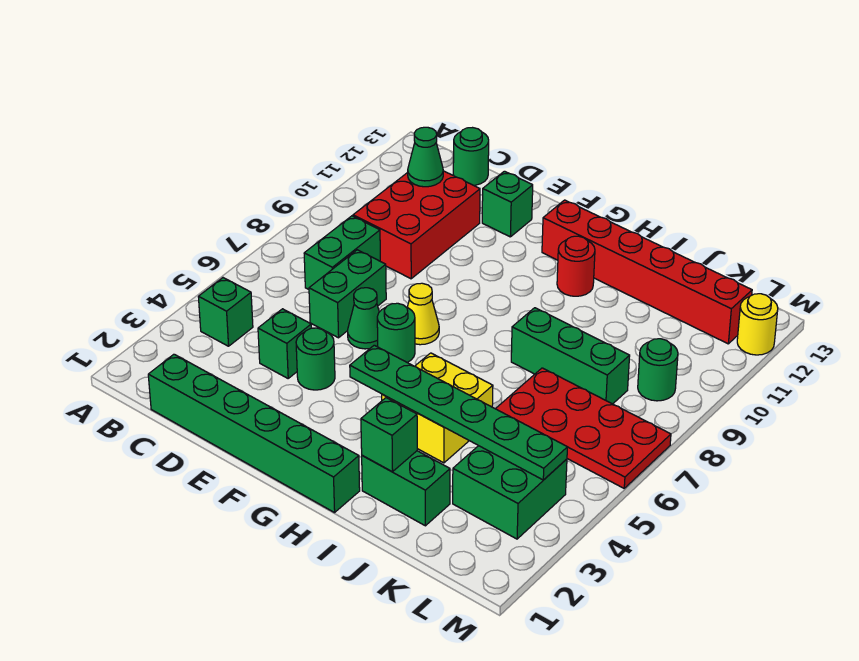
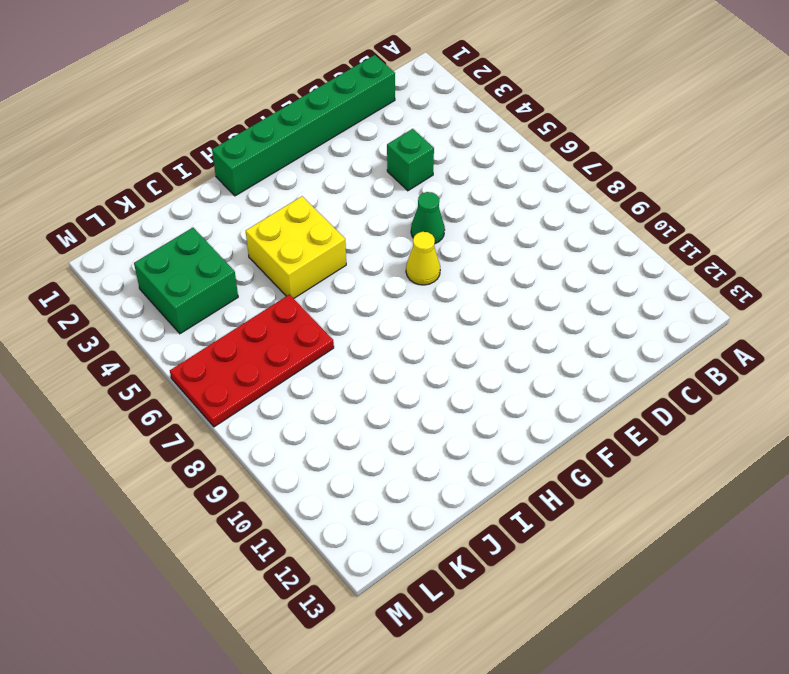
none -> green 1x1 brick [198,278,253,346]
none -> green 1x2 brick [304,216,380,289]
none -> red 2x3 brick [353,171,480,279]

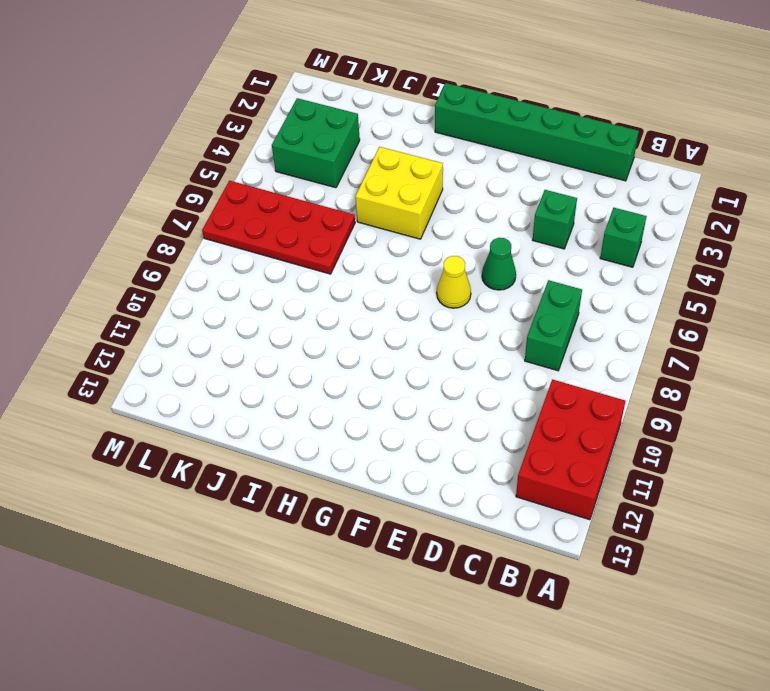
red 2x3 brick [516,379,625,520] -> red 2x3 brick moved to [353,171,480,279]
none -> green 1x1 round brick [453,128,489,185]
none -> green 1x2 brick [309,250,386,338]
none -> green 1x1 round brick [296,328,335,390]

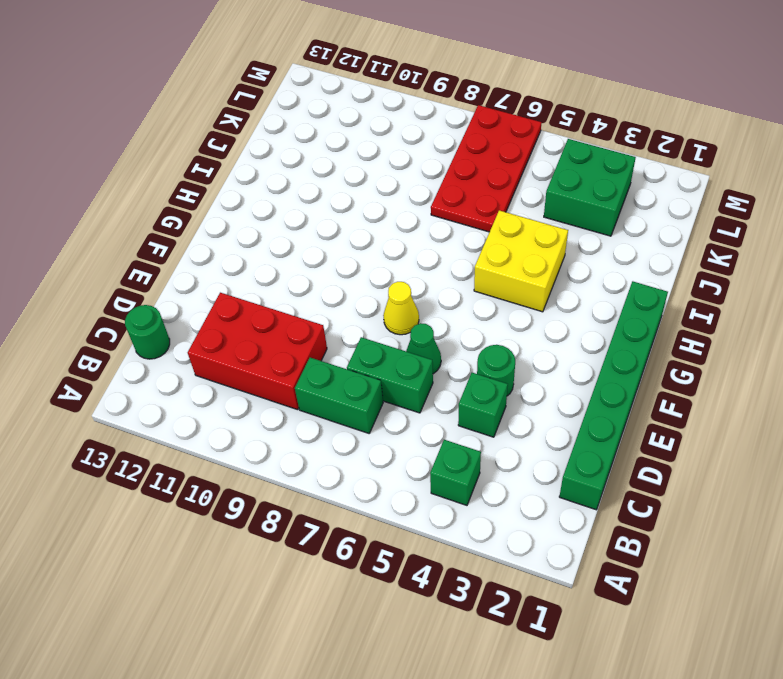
none -> green 1x1 brick [482,171,533,237]
none -> green 1x1 round brick [377,303,415,363]
none -> red 1x6 brick [542,200,752,344]

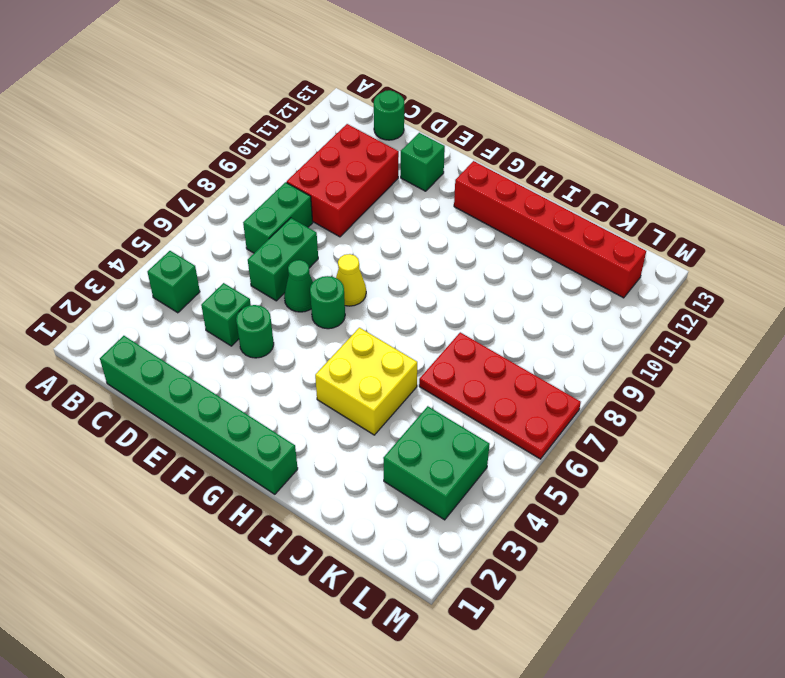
none -> red 1x1 round brick [557,236,595,296]
none -> green 1x2 brick [362,451,450,526]
none -> green 1x3 brick [511,308,630,404]

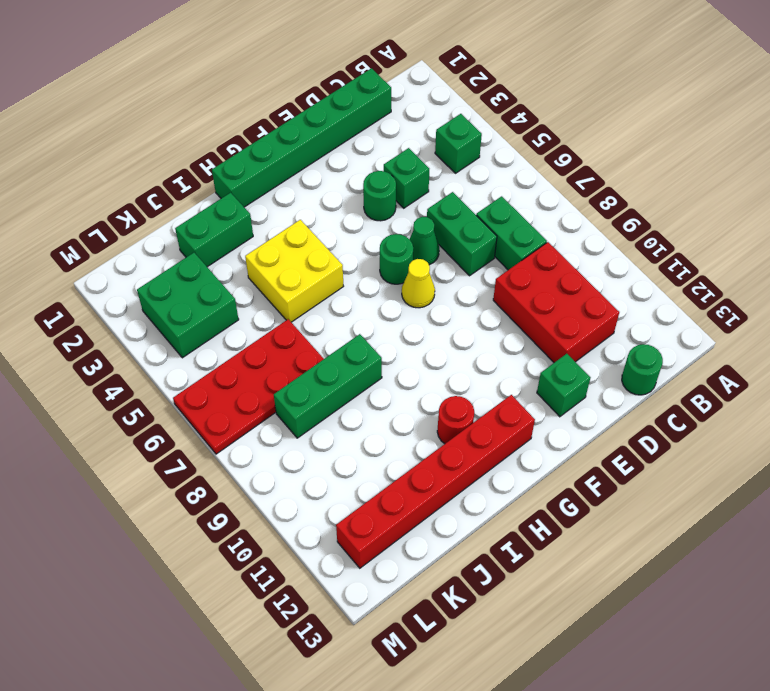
none -> green 1x1 round brick [638,339,678,401]
none -> yellow 1x1 round brick [737,294,778,355]
none -> green 1x1 cone [408,127,443,187]

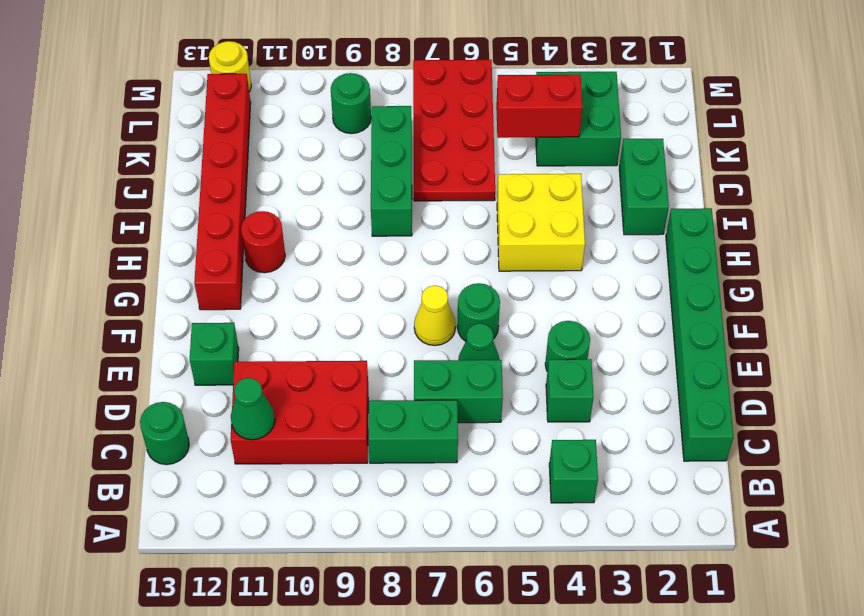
red 1x2 brick [496,75,582,138] -> green 1x6 plate [350,345,567,480]
none -> green 1x1 brick [361,398,417,472]

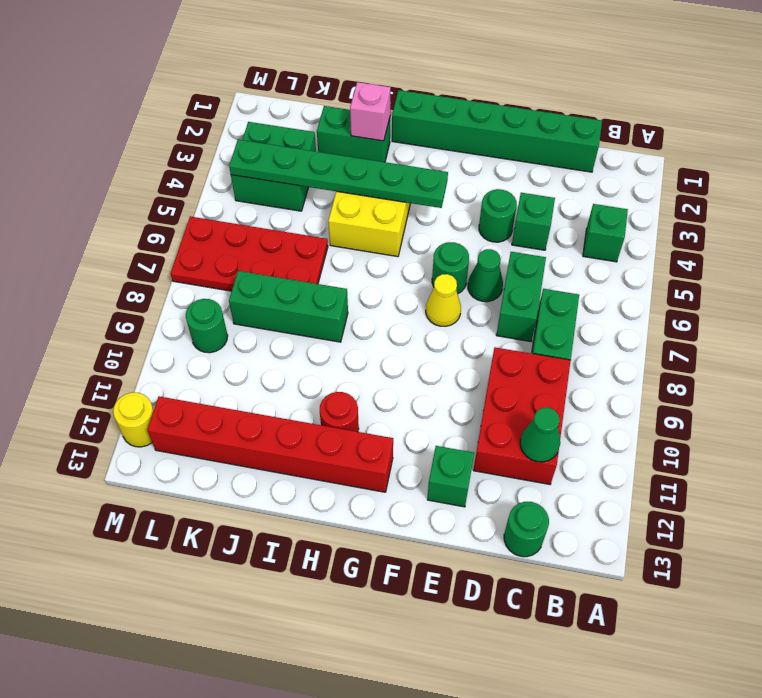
pink 1x1 brick [350,82,391,141] -> green 1x1 brick [361,398,417,472]

